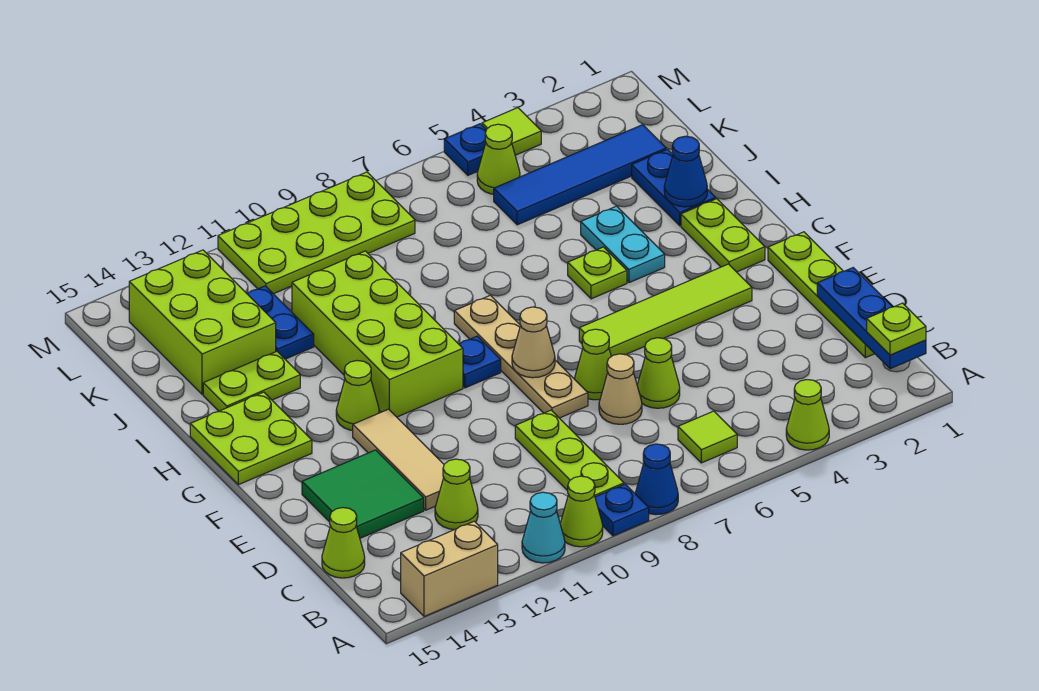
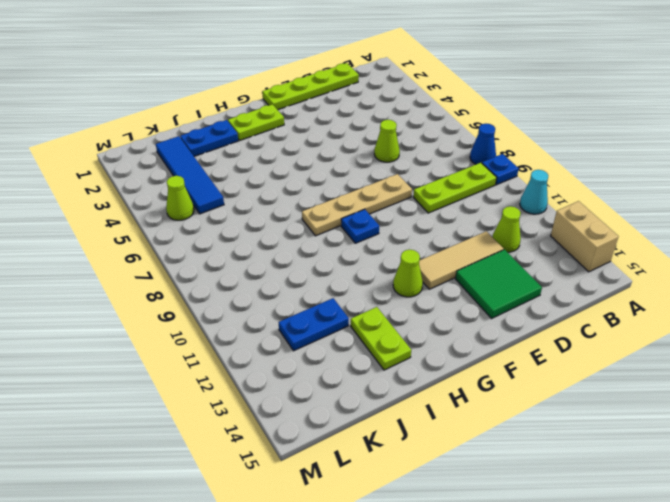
none -> lime 1x1 cone [786,380,829,450]
none -> lime 1x1 cone [560,476,603,547]
none -> lime 1x1 tile [678,411,737,463]
none -> lime 1x1 cone [322,508,365,578]

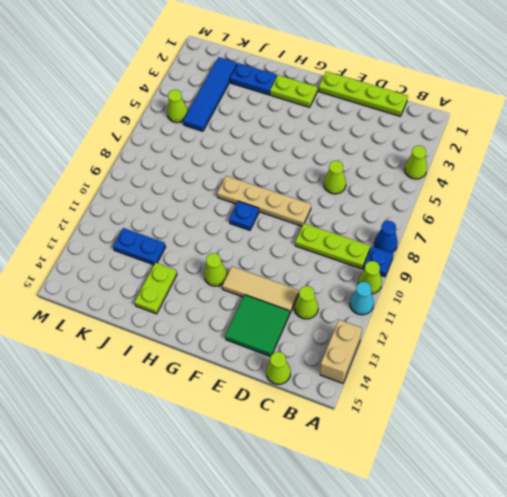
none -> lime 1x1 tile [678,411,737,463]
none -> tan 1x1 cone [599,354,642,424]
none -> lime 1x1 cone [574,329,611,400]
none -> lime 1x4 tile [579,264,752,356]

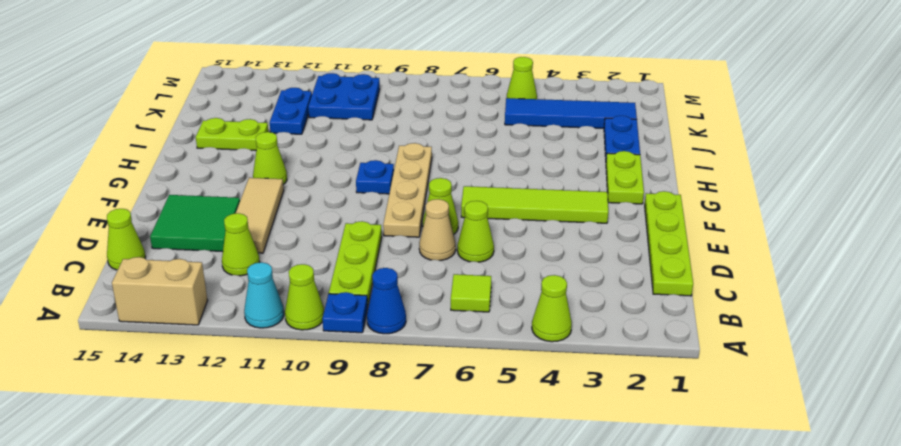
blue 2x2 plate [308,73,380,120] -> lime 2x4 plate [218,172,415,294]
none -> lime 2x4 brick [292,251,463,417]
none -> lime 2x2 plate [190,392,312,485]
none -> cyan 1x2 plate [581,206,665,283]
none -> lime 1x1 plate [568,247,627,299]

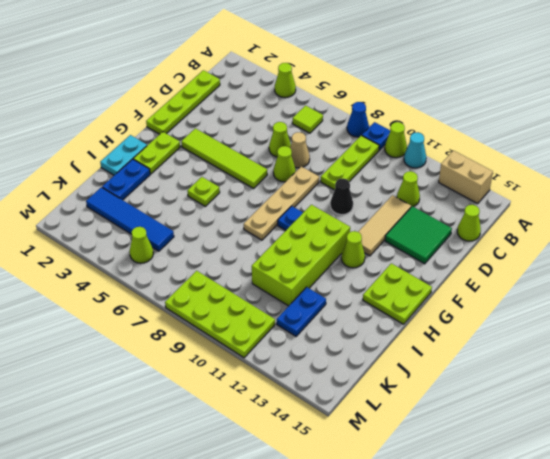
black 1x1 cone [330,178,353,215] -> none
cyan 1x2 plate [100,135,147,175] -> cyan 1x2 plate moved to [581,206,665,283]
none -> lime 1x2 plate [203,351,300,411]
none -> lime 2x3 brick [129,250,276,395]
none -> lime 1x1 tile [482,108,541,155]
none -> blue 1x1 plate [444,124,486,175]

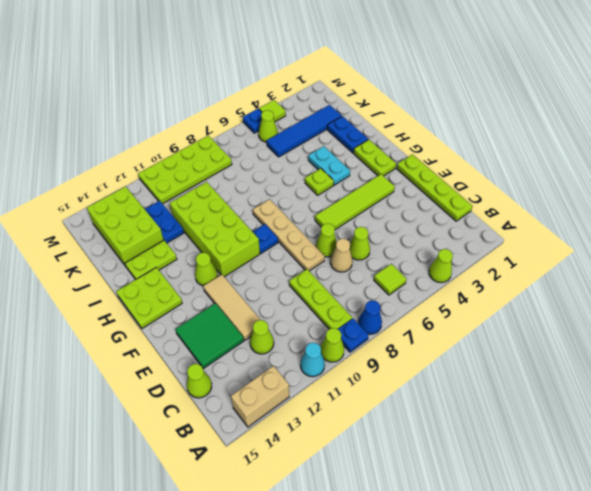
none -> blue 1x3 plate [817,268,926,369]
none -> tan 1x1 cone [512,307,555,378]
none -> blue 1x1 cone [664,136,707,207]
none -> lime 1x1 plate [867,303,926,355]

